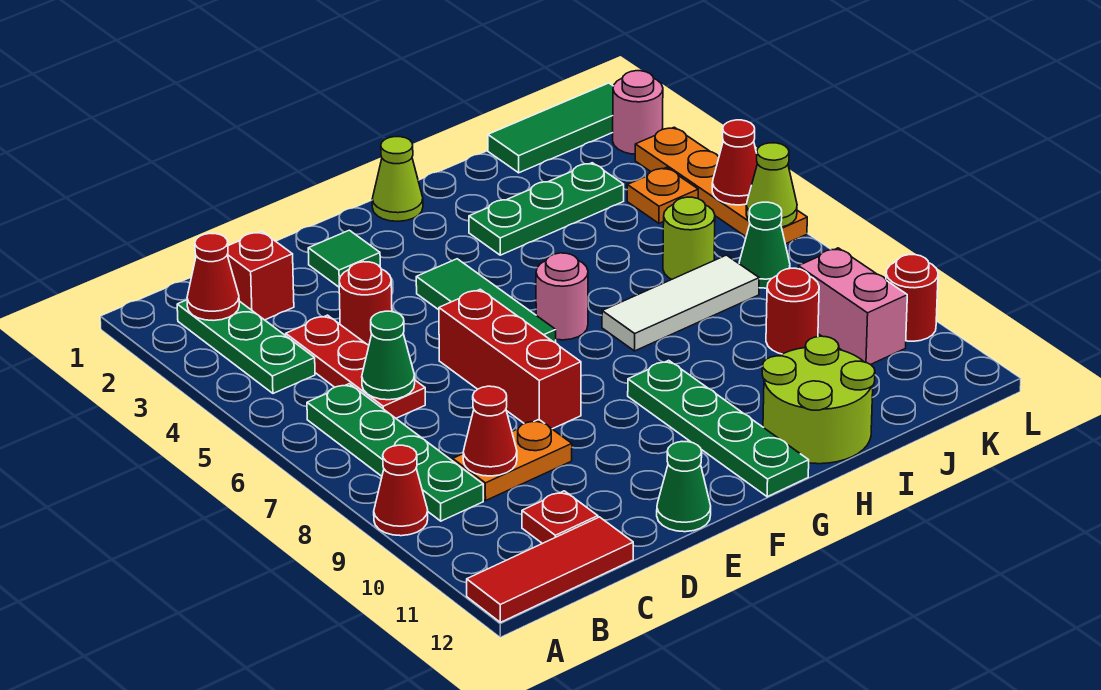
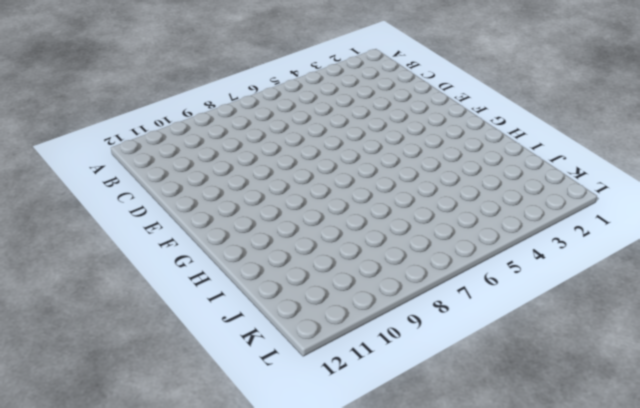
none -> red 1x1 cone [374,445,428,536]
none -> red 1x3 tile [467,517,633,622]
none -> green 1x3 plate [177,300,315,393]
none -> green 1x4 plate [307,384,483,521]

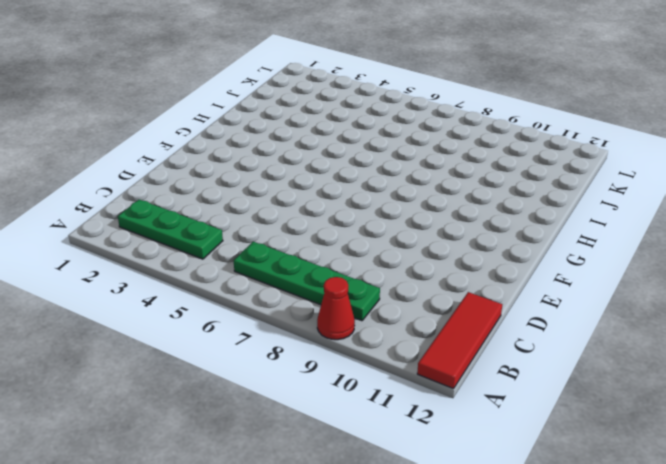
none -> red 1x1 brick [227,231,294,320]
none -> red 1x3 plate [286,315,425,418]
none -> orange 1x2 plate [453,419,572,501]
none -> red 1x1 plate [522,491,598,544]

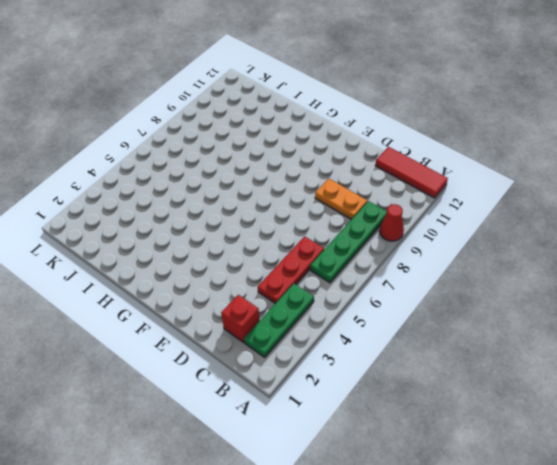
none -> red 1x1 plate [522,491,598,544]
none -> red 1x1 round brick [339,262,392,345]
none -> green 1x1 tile [308,230,380,287]
none -> red 1x3 brick [439,289,581,429]

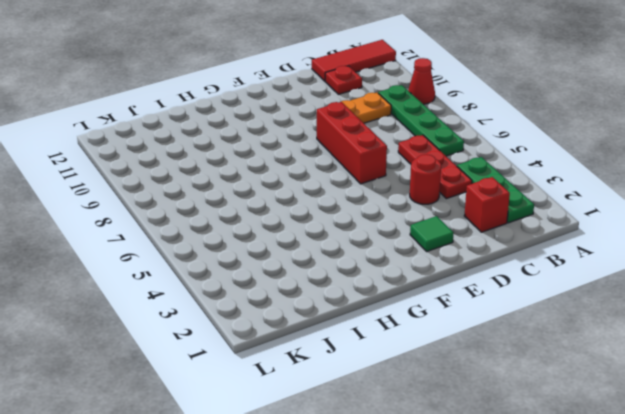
none -> green 1x1 cone [657,442,711,532]
none -> green 1x3 tile [416,259,556,343]
none -> lime 1x1 cone [372,137,423,221]
none -> pink 1x1 round brick [536,253,588,340]

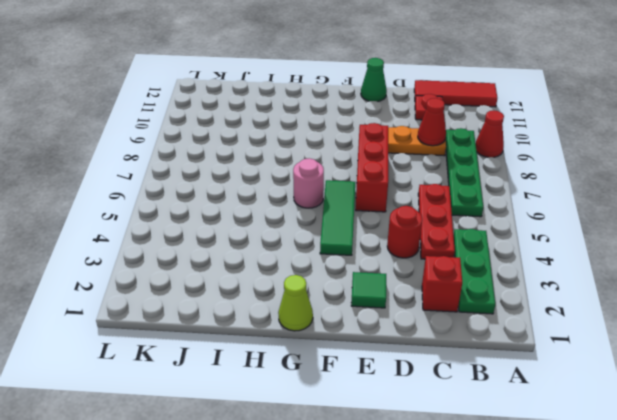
none -> green 1x4 plate [628,360,809,497]
none -> green 1x3 plate [469,163,624,255]
none -> white 1x3 tile [602,255,759,351]
none -> lime 2x2 round brick [762,336,875,464]

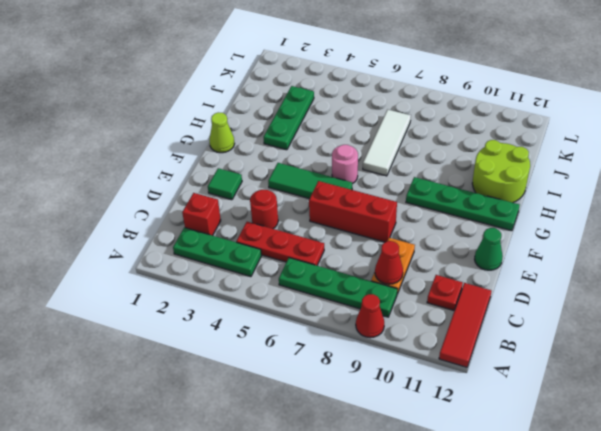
none -> green 1x3 tile [488,83,614,173]
none -> lime 1x1 round brick [663,197,715,279]
none -> red 1x1 round brick [766,268,819,354]
none -> orange 1x1 plate [627,168,698,223]

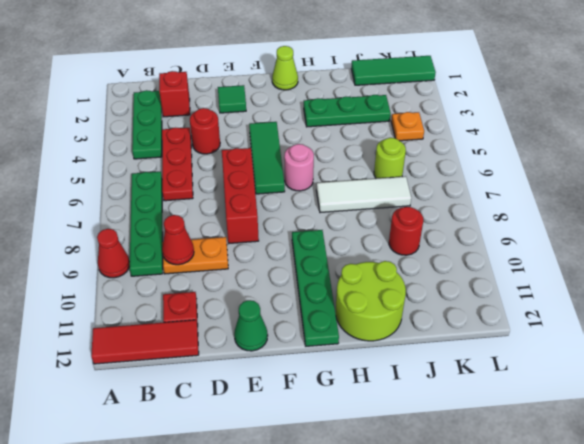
none -> green 1x1 cone [739,202,790,288]
none -> pink 1x2 brick [798,248,907,365]
none -> pink 1x1 round brick [613,71,663,154]
none -> orange 1x4 plate [635,127,807,244]

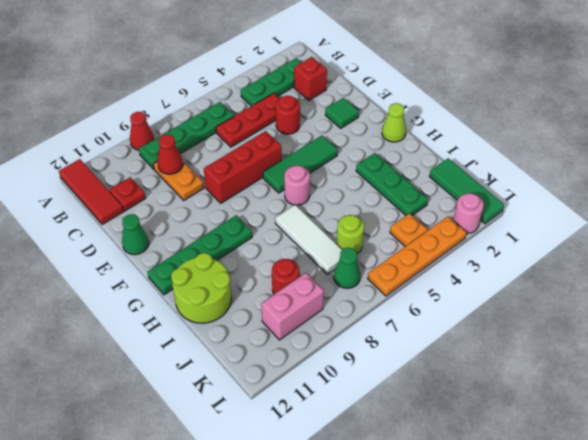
none -> red 1x1 round brick [886,255,938,341]
none -> red 1x1 cone [187,233,239,321]
none -> green 1x1 cone [362,311,415,400]
none -> red 1x1 cone [712,120,757,205]

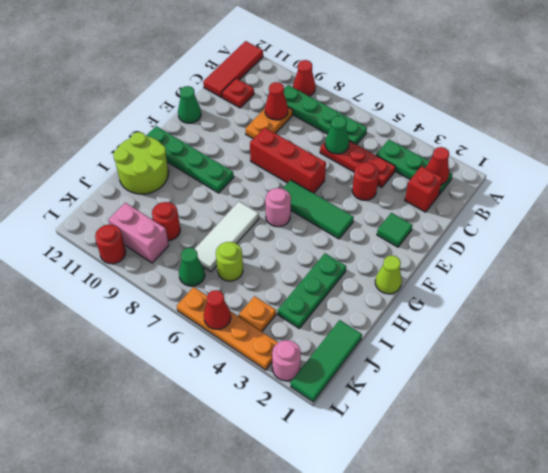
none -> lime 1x1 cone [746,143,797,227]

